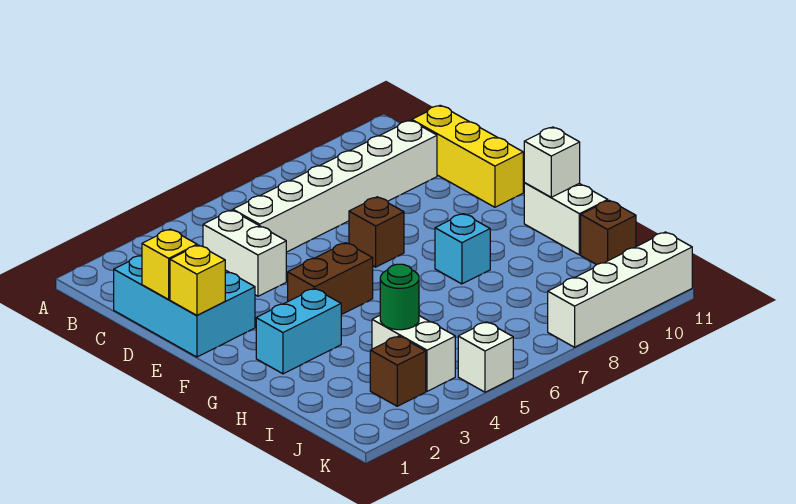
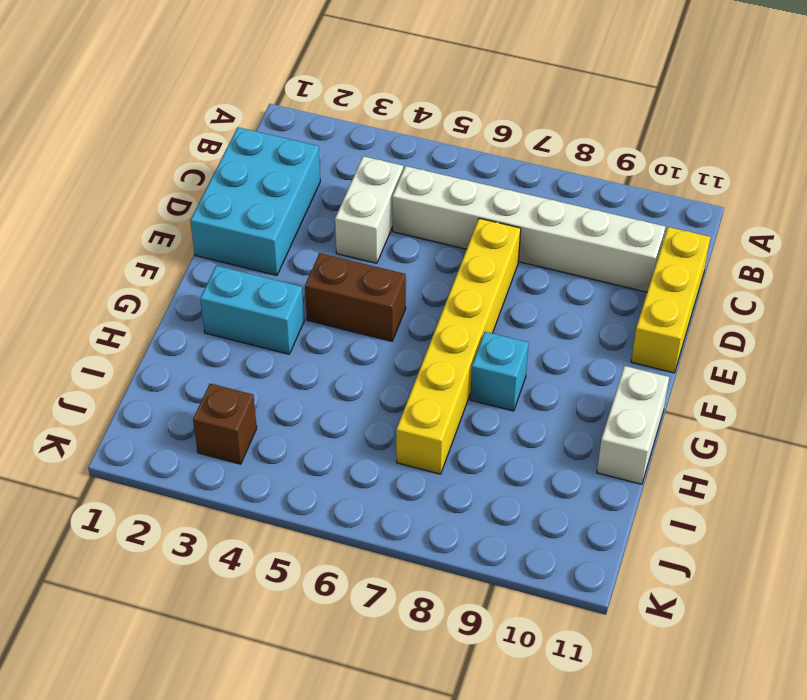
yellow 1x6 brick [396,218,521,474] -> brown 1x1 brick [349,197,404,267]
none -> white 1x2 brick [372,316,455,391]
none -> brown 1x1 brick [581,200,636,265]
none -> white 1x1 brick [458,322,513,392]

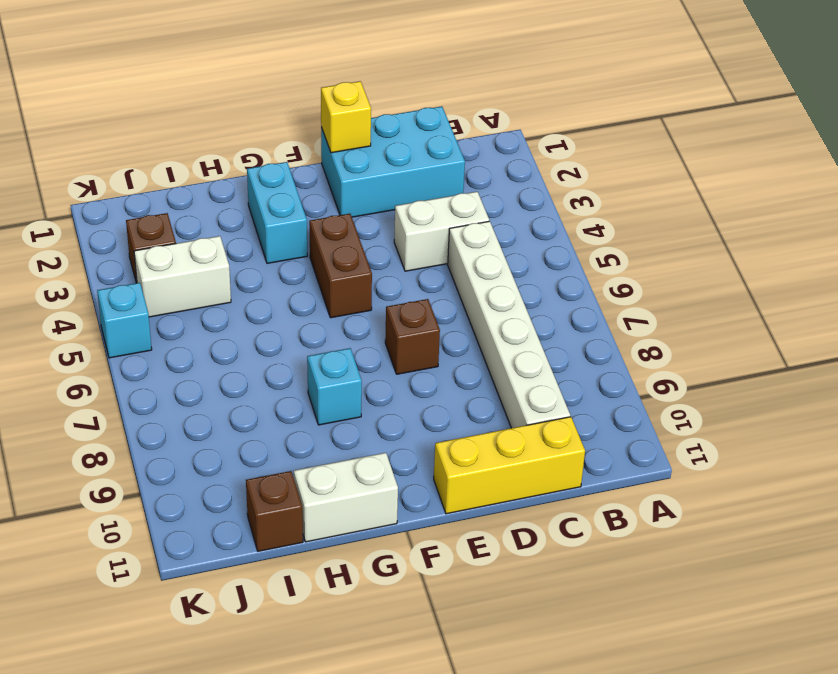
cyan 1x1 brick [97,283,152,358] -> white 1x1 brick [458,322,513,392]
none -> white 1x4 brick [548,232,692,347]
none -> yellow 1x1 brick [142,229,197,299]
none -> white 1x1 brick [524,127,580,197]

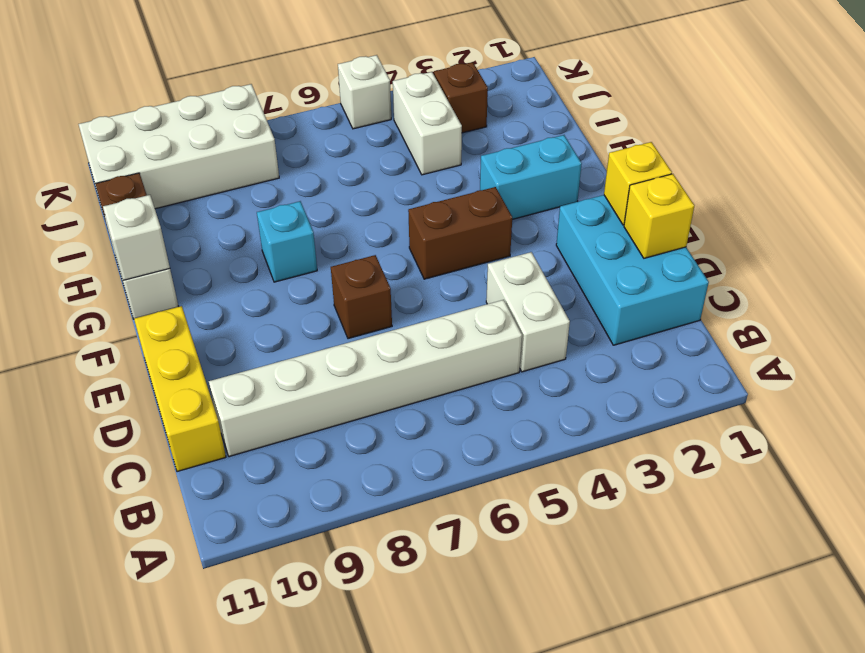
white 2x4 brick [79,84,279,209] -> white 1x4 brick [548,232,692,347]
none -> green 1x1 round brick [380,264,419,330]

